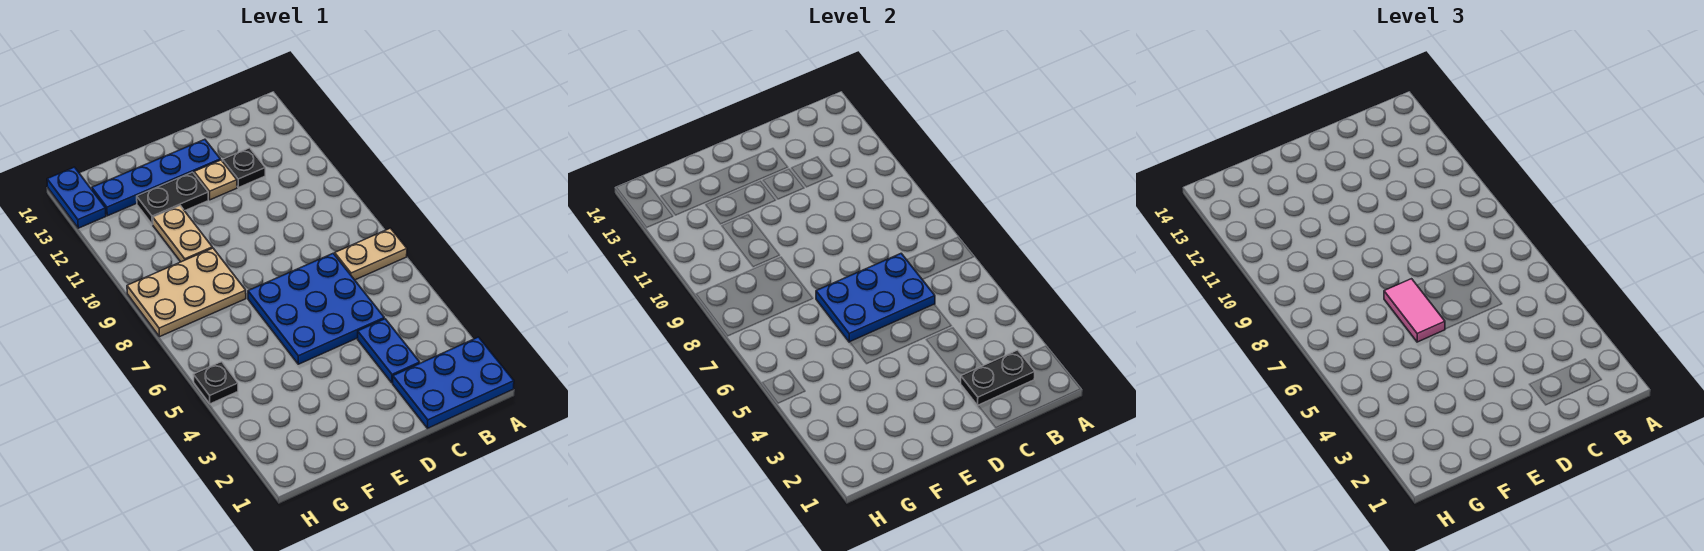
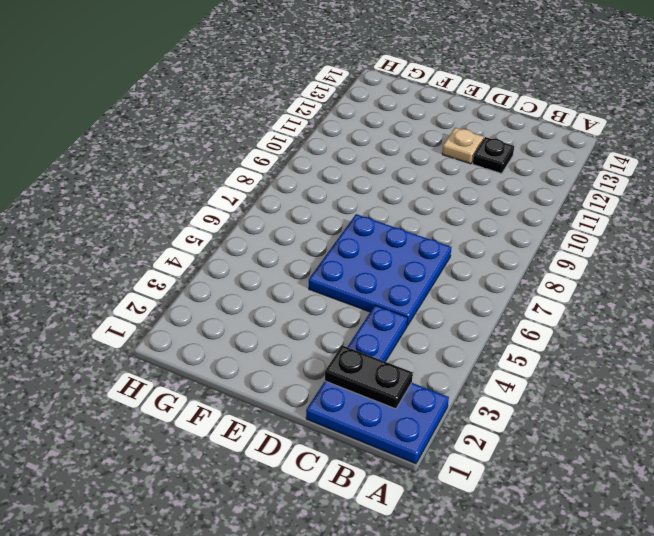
none -> tan 1x2 plate [335,228,407,280]
none -> blue 1x4 plate [92,139,220,216]
none -> black 1x2 plate [137,172,208,225]

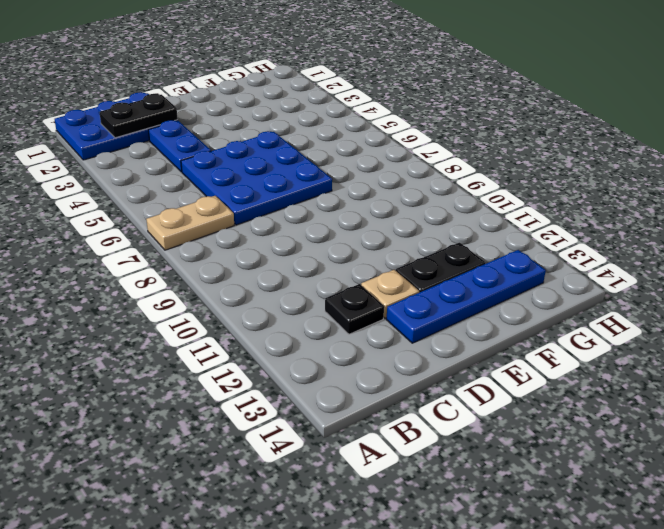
none -> tan 2x3 plate [127,248,246,337]
none -> tan 1x2 plate [153,206,212,262]
none -> black 1x1 plate [193,362,238,404]

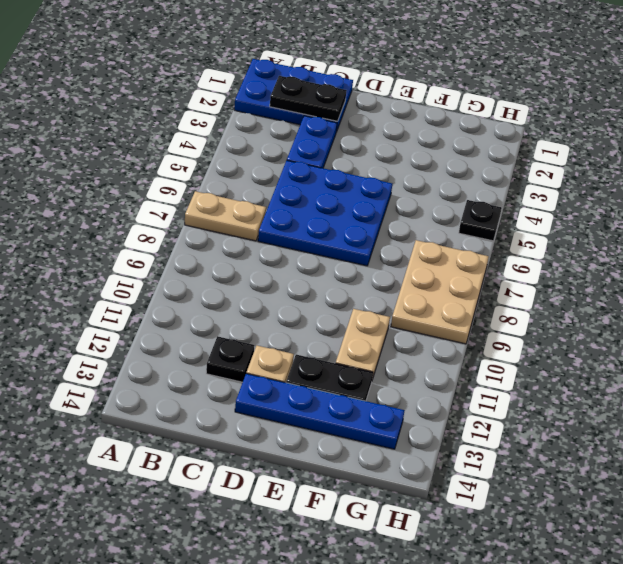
tan 2x3 plate [391,240,489,344] -> tan 2x3 plate turned to [127,248,246,337]
none -> blue 1x2 plate [47,167,106,228]
none -> blue 2x3 plate [816,253,935,342]
none -> pink 1x2 tile [1384,279,1445,342]

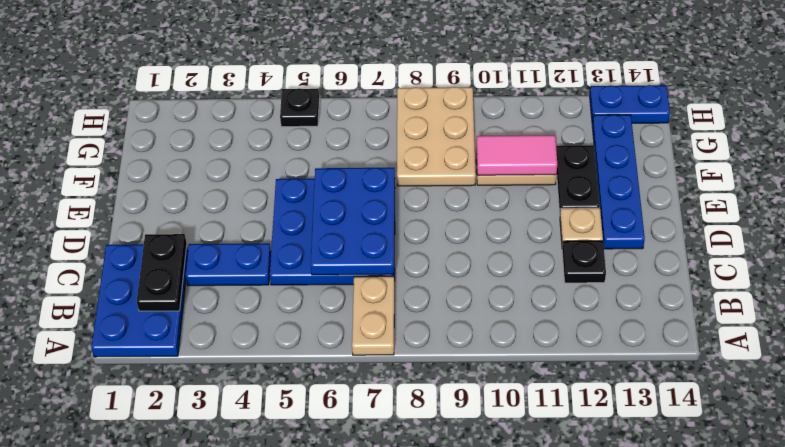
pink 1x2 tile [477,135,557,175] -> pink 1x2 tile moved to [1384,279,1445,342]

